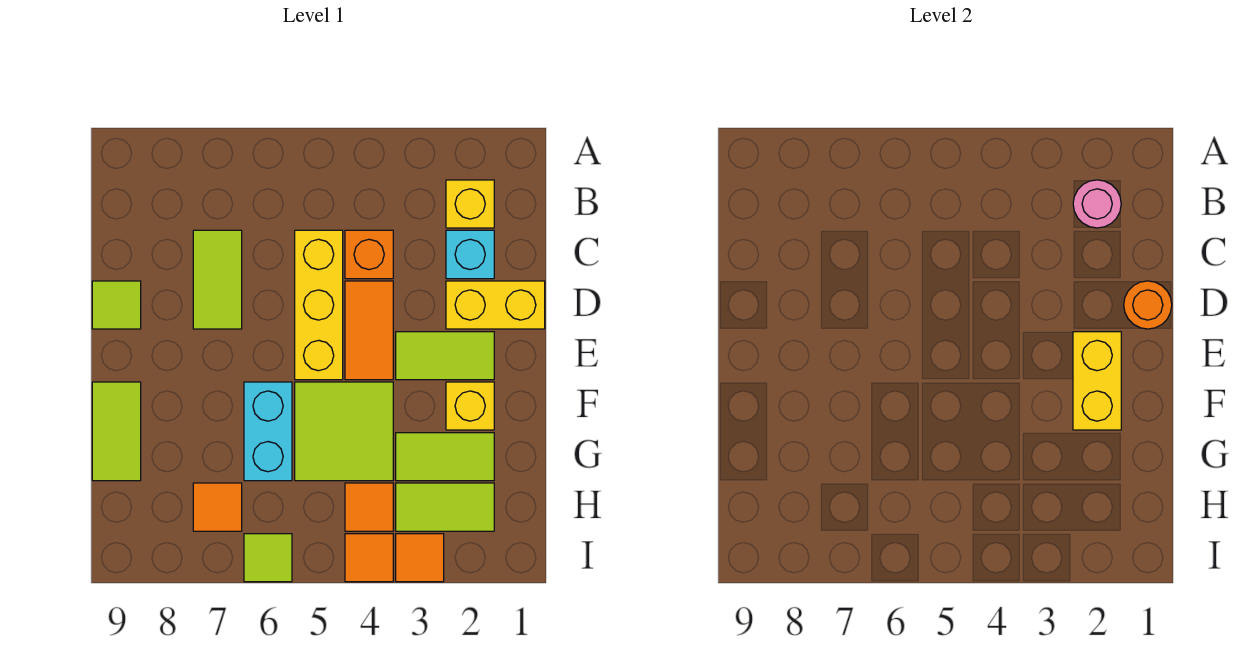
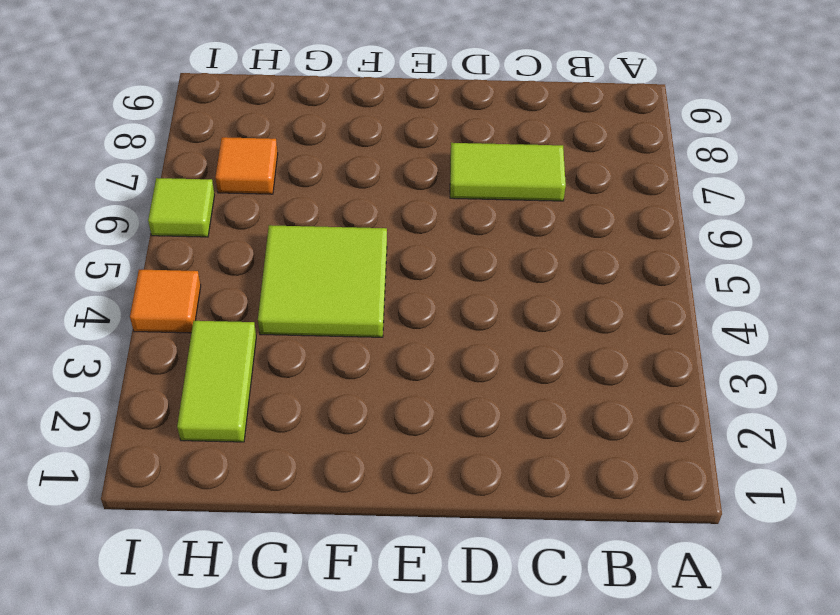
none -> yellow 1x1 brick [446,180,494,228]
none -> cyan 1x1 brick [446,230,494,279]
none -> orange 1x1 brick [345,230,393,279]

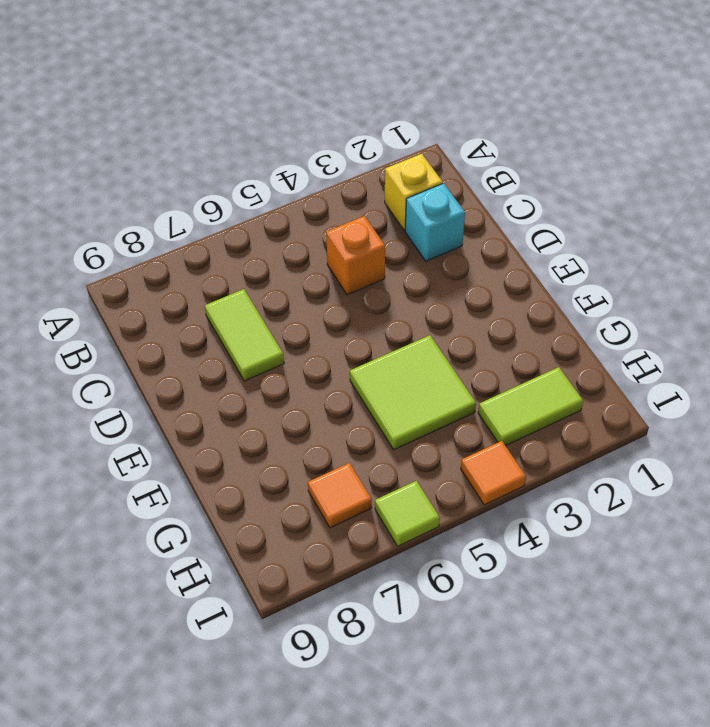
none -> yellow 1x3 brick [295,230,343,380]
none -> yellow 1x2 brick [446,281,545,329]
none -> orange 1x2 tile [345,281,393,380]

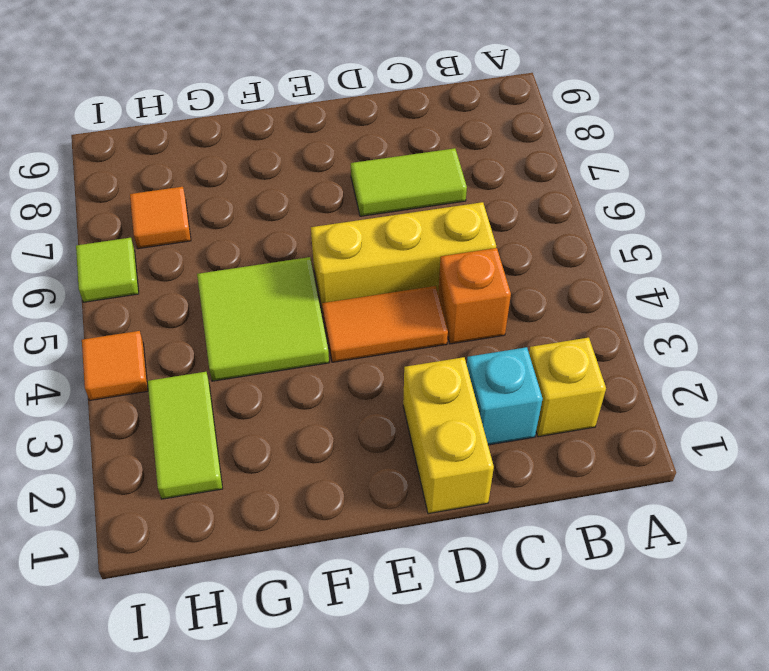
none -> lime 1x1 tile [92,281,141,329]
none -> lime 1x2 tile [396,332,494,380]
none -> yellow 1x1 brick [446,382,494,430]

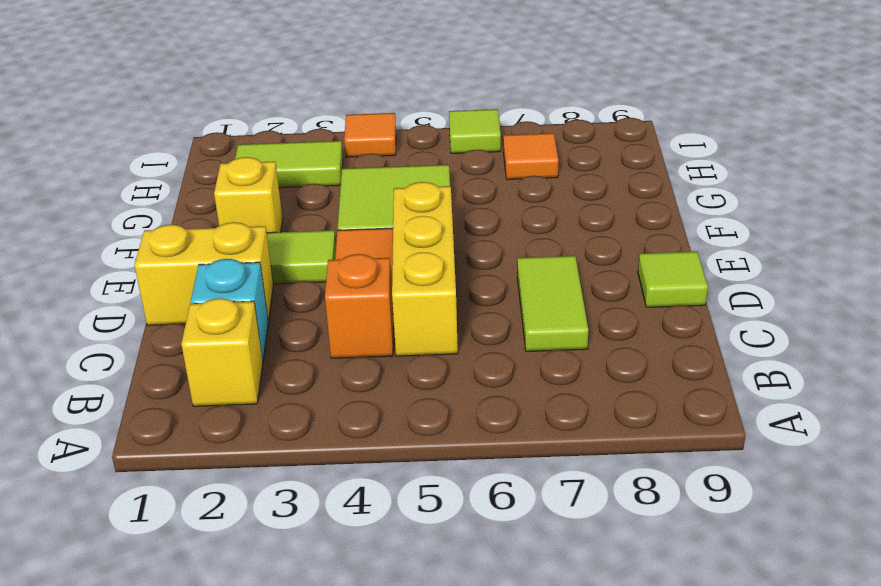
none -> cyan 1x2 brick [244,382,292,481]
none -> lime 1x2 tile [92,382,141,481]
none -> lime 1x2 tile [396,433,494,481]

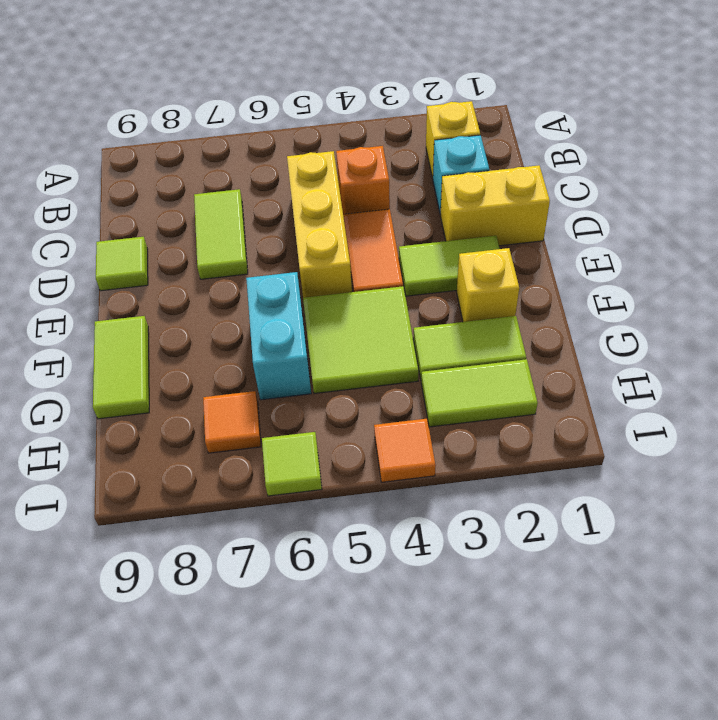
none -> orange 1x1 tile [345,483,393,531]
none -> orange 1x1 tile [396,534,444,582]
none -> pink 1x1 round brick [1073,180,1121,228]

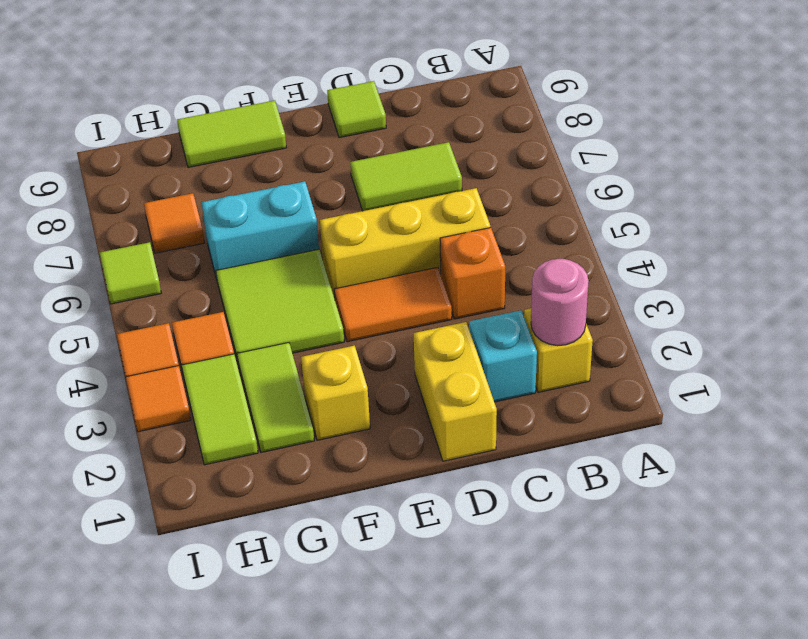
none -> lime 1x2 tile [396,332,494,380]
none -> orange 1x1 round brick [1124,281,1172,329]
none -> yellow 1x2 brick [1073,332,1121,430]

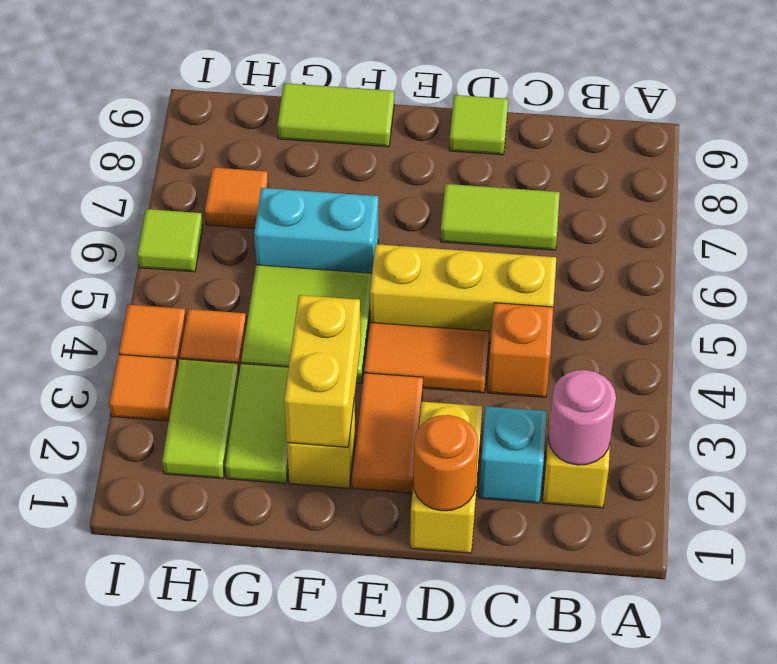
orange 1x2 tile [352,373,423,493] -> lime 1x2 tile [396,332,494,380]
yellow 1x2 brick [284,295,361,447] -> yellow 1x2 brick turned to [1073,332,1121,430]

